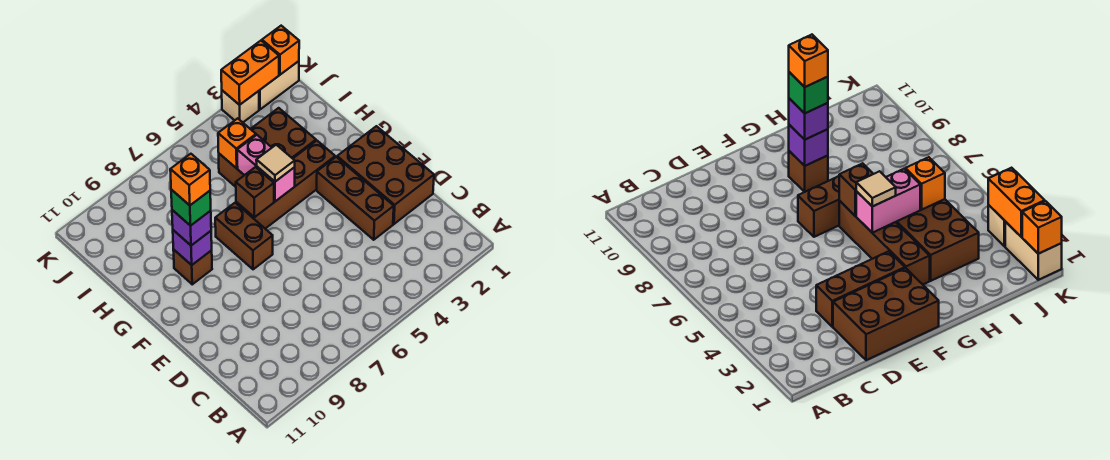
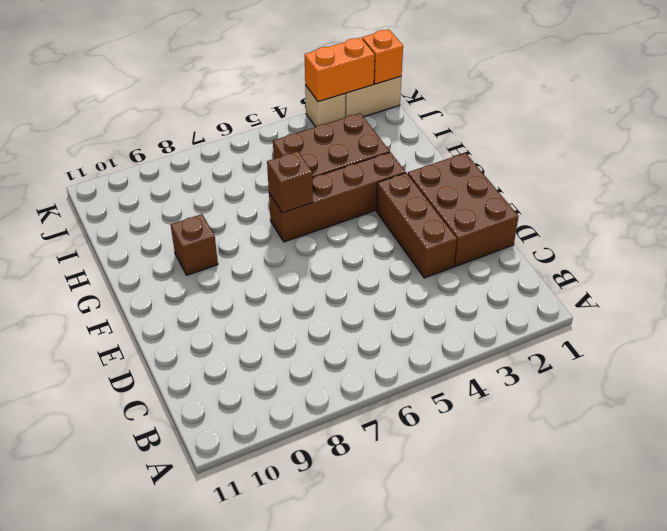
none -> brown 1x2 brick [215,203,273,269]
none -> pink 1x2 brick [237,135,295,201]
none -> purple 1x1 brick [173,230,212,265]

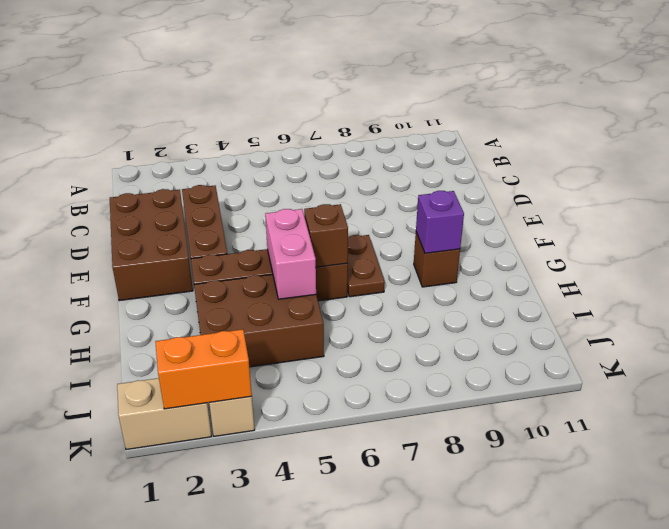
brown 1x2 plate [347,235,385,297] -> brown 1x2 brick [215,203,273,269]
none -> orange 1x1 brick [218,118,256,168]
none -> orange 1x1 brick [262,26,299,75]
none -> tan 1x1 tile [256,145,295,182]

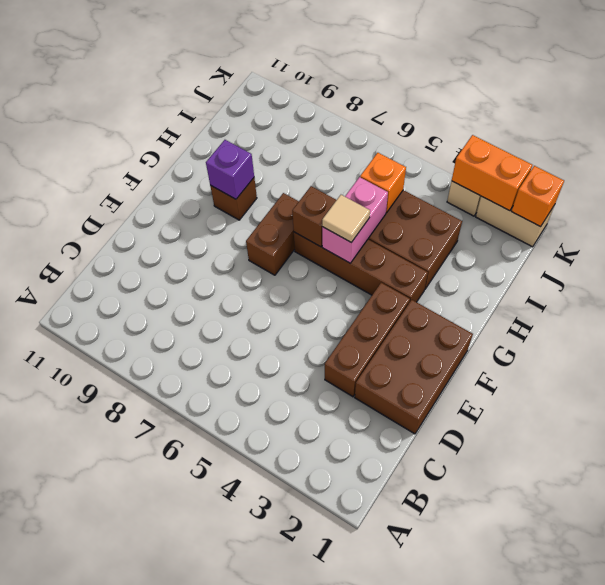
none -> purple 1x1 brick [172,210,211,245]
none -> green 1x1 brick [171,190,211,226]
none -> orange 1x1 brick [170,154,210,205]

